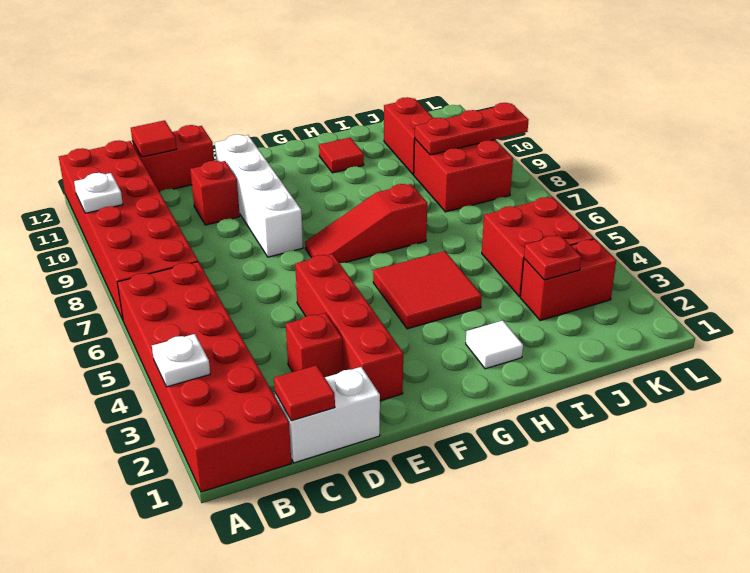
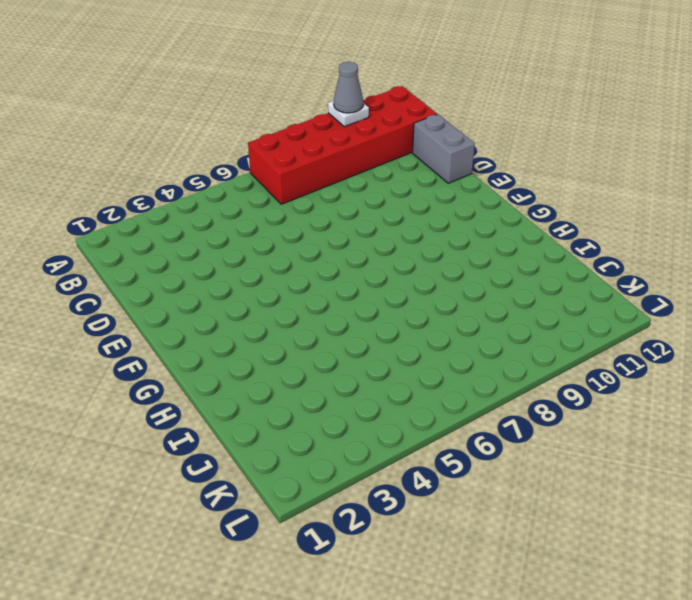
grey 1x1 cone [334,62,363,113] -> none
grey 1x2 brick [412,114,475,183] -> red 1x2 brick [132,125,214,192]
none -> red 2x6 brick [117,262,291,492]
none -> white 1x2 brick [275,367,380,463]
none -> red 1x1 brick [286,313,343,377]

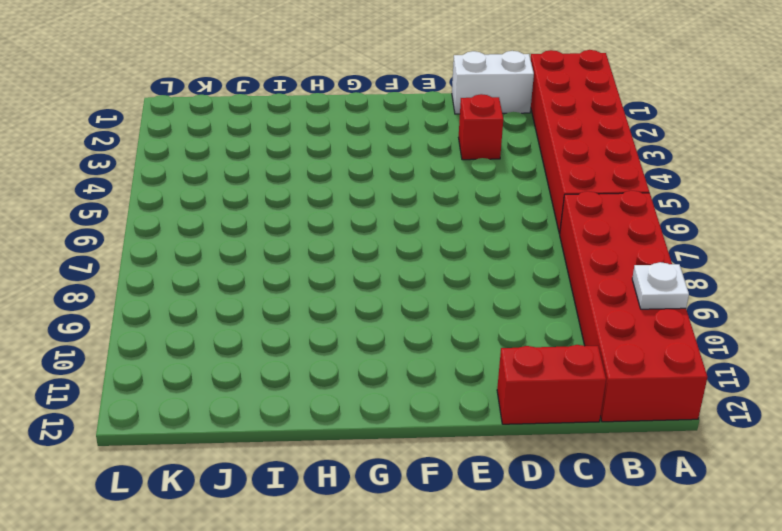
none -> red 1x1 brick [190,161,240,225]
none -> red 1x4 brick [295,254,403,401]
none -> white 1x4 brick [215,135,303,257]

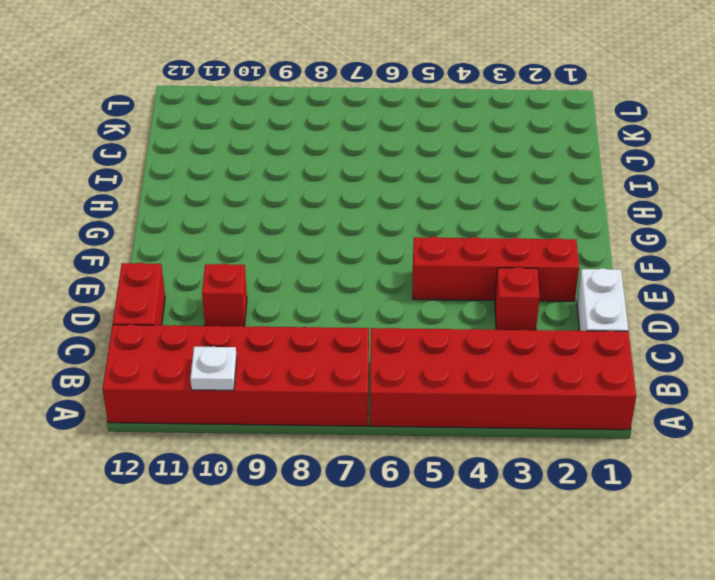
none -> white 1x4 brick [215,135,303,257]
none -> red 1x3 slope [305,184,427,263]
none -> red 2x2 tile [373,251,482,329]

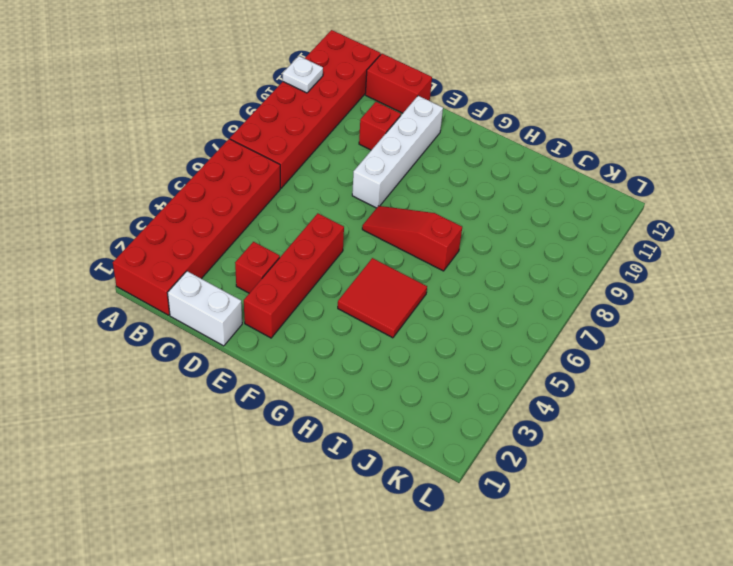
none -> white 1x1 tile [466,321,523,369]
none -> red 1x1 tile [319,138,364,173]
none -> red 1x2 brick [520,239,616,321]

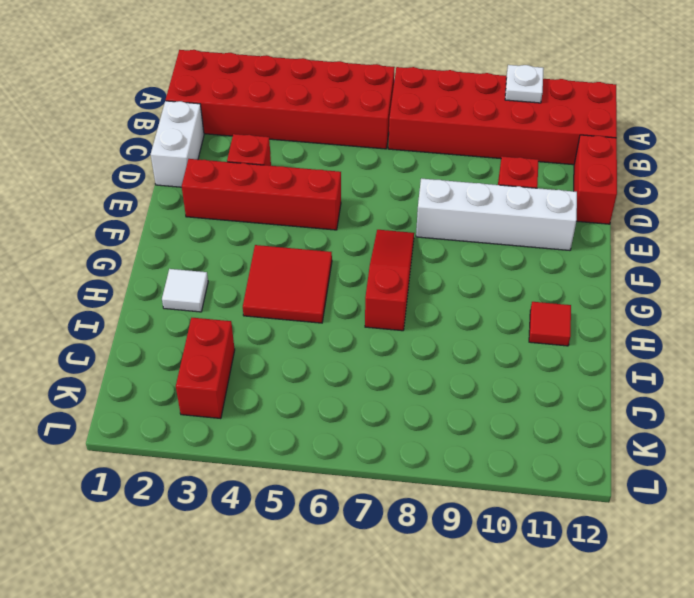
none -> red 2x2 brick [482,197,594,297]
none -> red 2x2 brick [414,139,513,212]
none -> red 1x2 brick [384,97,433,175]

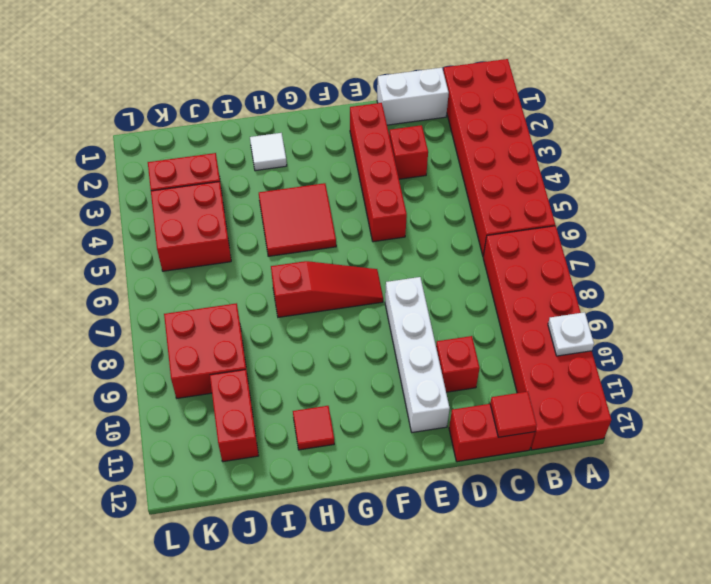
none -> white 1x1 plate [152,334,210,387]
none -> red 1x1 tile [274,365,335,421]
none -> red 1x1 plate [524,235,581,280]

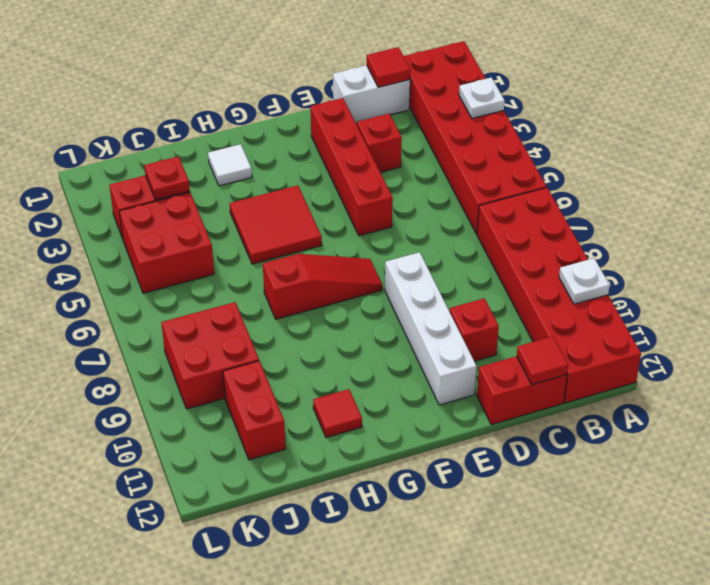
none -> red 1x3 plate [415,103,529,155]

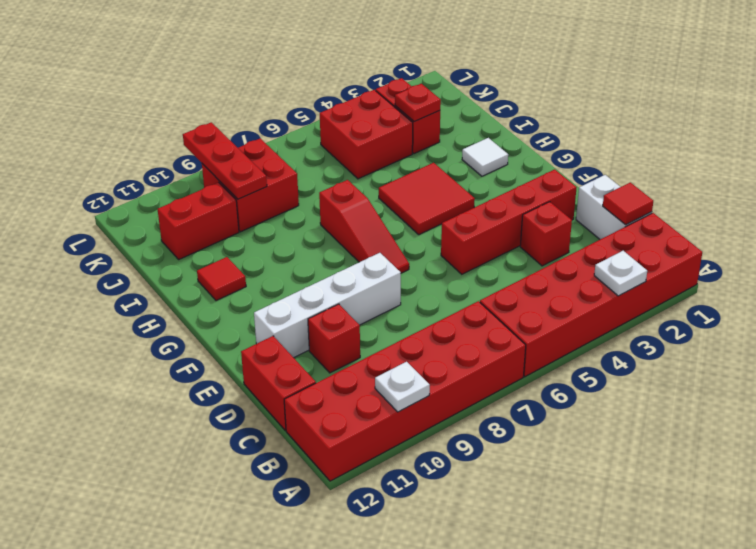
none -> red 1x1 tile [131,120,177,157]

